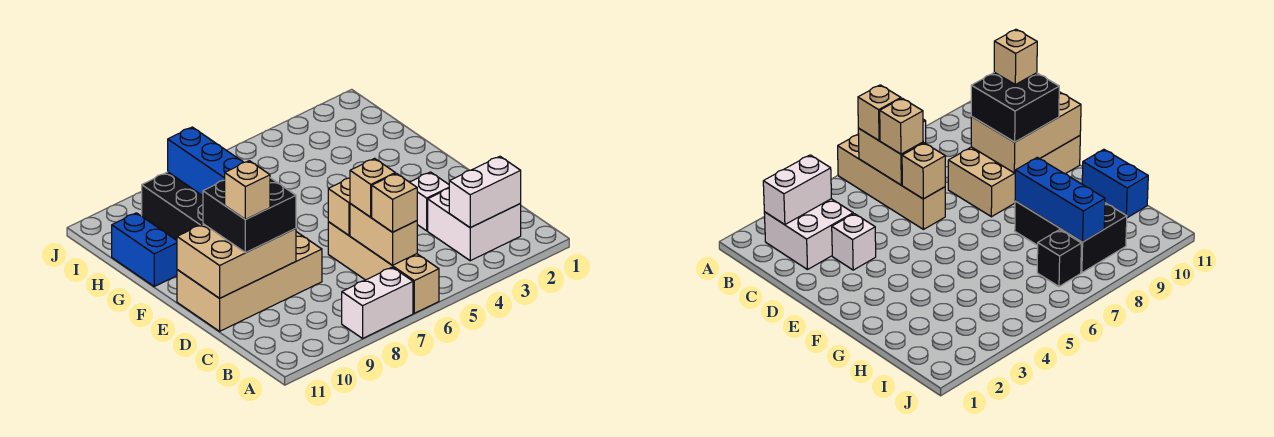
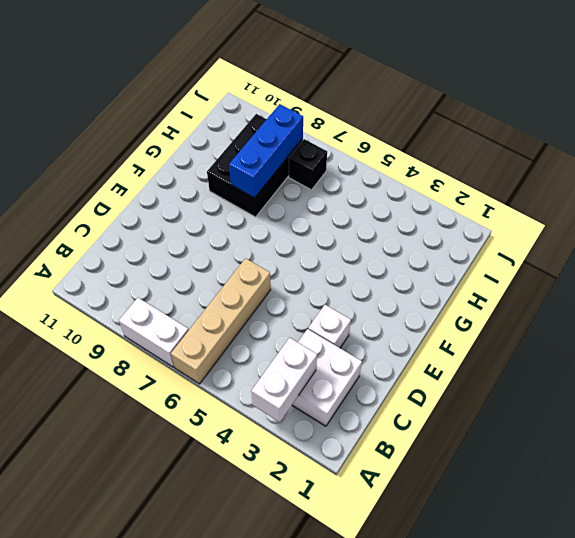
white 1x2 brick [251,338,317,422] -> white 1x2 brick turned to [449,156,521,228]
none -> tan 2x4 brick [177,232,322,331]
none -> blue 1x2 brick [112,213,177,286]
none -> tan 1x2 brick [350,204,417,265]

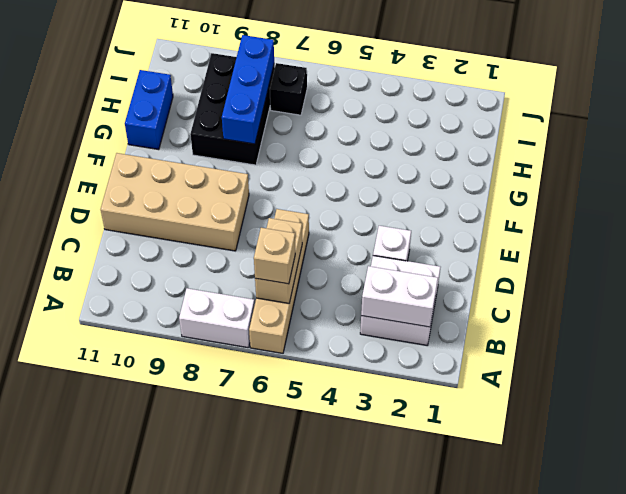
none -> tan 1x1 brick [328,178,350,235]
none -> tan 2x3 brick [177,224,296,298]
none -> tan 1x1 brick [350,158,395,217]

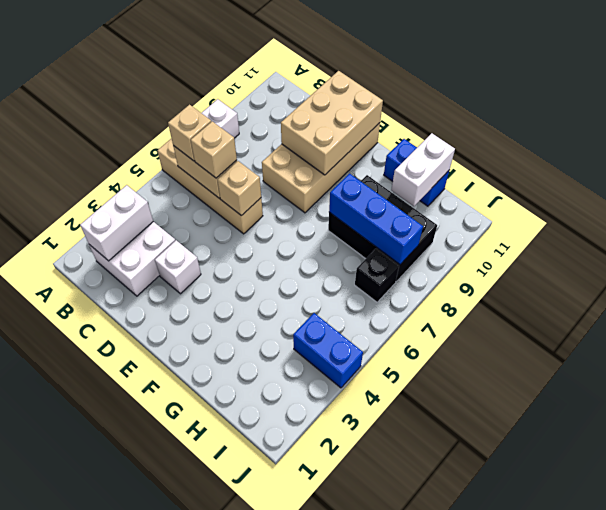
white 1x2 brick [391,133,455,206] -> none
blue 1x2 brick [293,313,363,388] -> none
none -> black 2x2 brick [203,178,296,253]
none -> tan 1x1 brick [225,161,270,220]

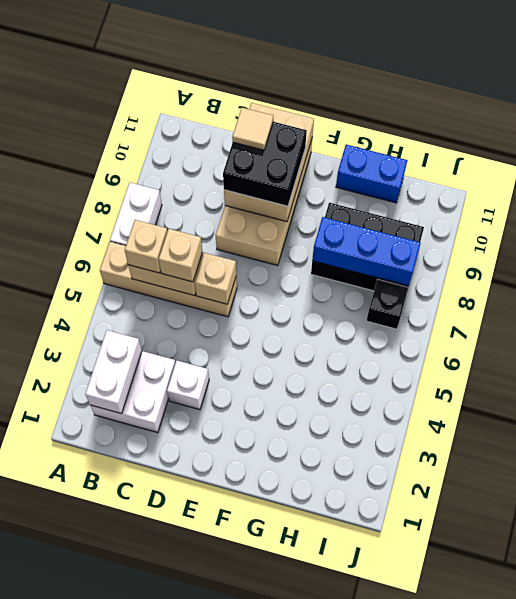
tan 1x1 tile [232,108,273,150] -> tan 1x1 brick [225,161,270,220]

